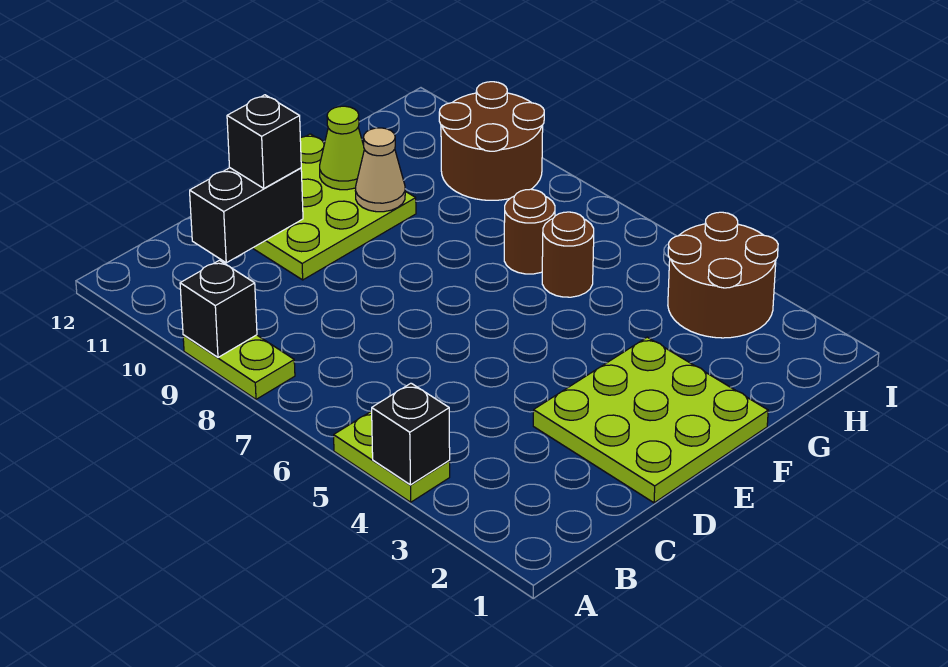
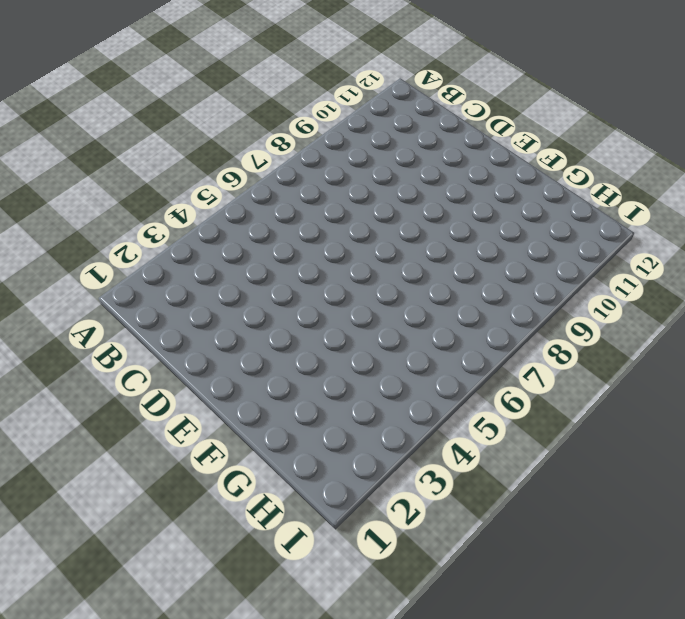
none -> lime 1x2 plate [334,411,450,502]
none -> lime 1x2 plate [183,335,295,399]
none -> lime 3x3 plate [533,337,768,503]

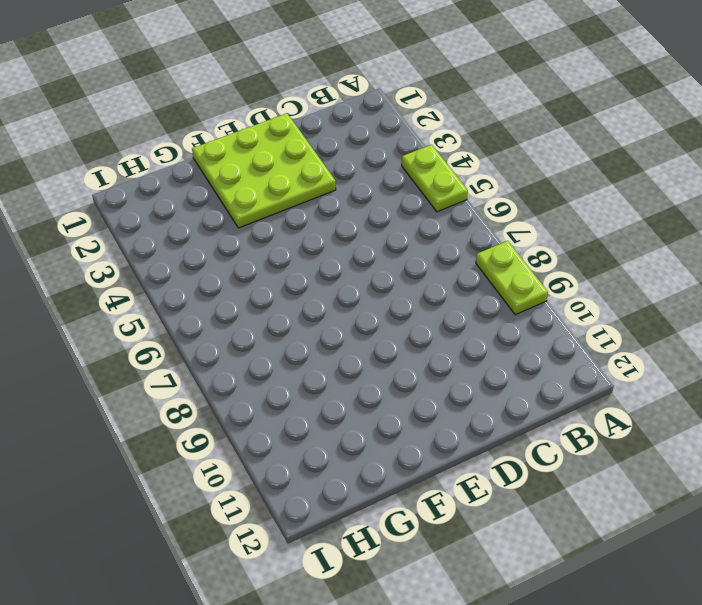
none -> lime 3x3 plate [253,134,416,280]
none -> brown 1x1 round brick [542,212,594,297]
none -> brown 1x1 round brick [504,189,555,274]

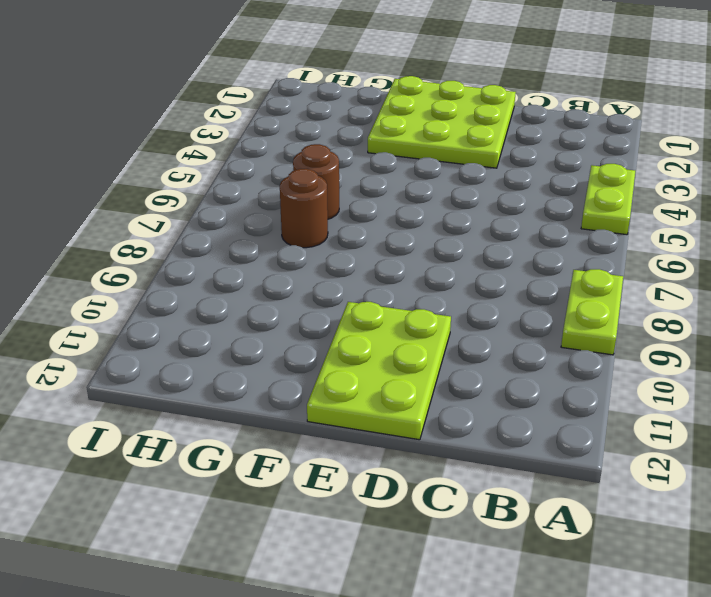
lime 2x3 plate [307,302,451,440] -> lime 3x3 plate [253,134,416,280]
none -> brown 2x2 round brick [668,212,778,338]
none -> brown 2x2 round brick [439,82,544,200]
none -> black 1x1 brick [372,383,450,485]

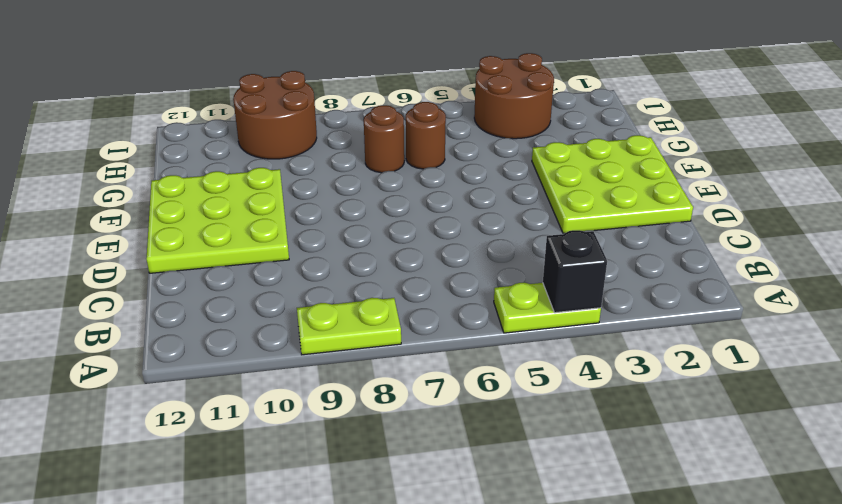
none -> black 1x1 brick [180,260,257,357]
none -> black 1x2 brick [190,168,303,263]
none -> tan 1x1 cone [355,128,405,212]

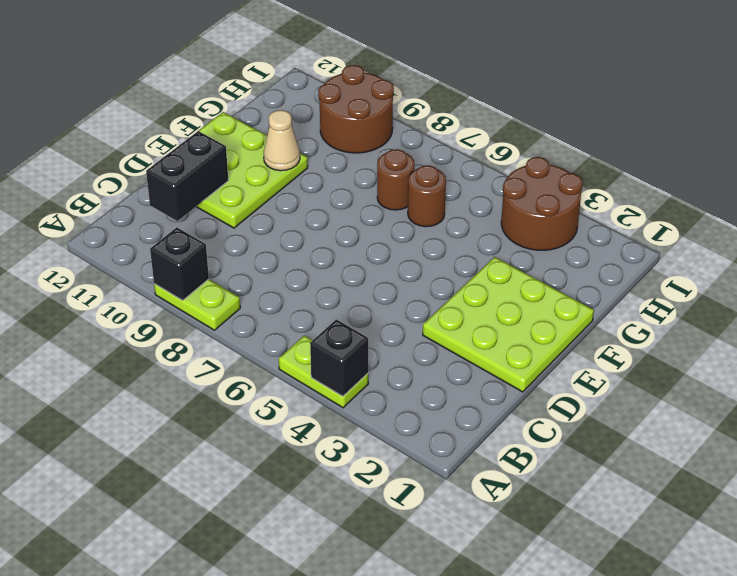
none -> lime 1x1 cone [320,106,364,190]
none -> black 1x1 brick [227,95,301,188]

